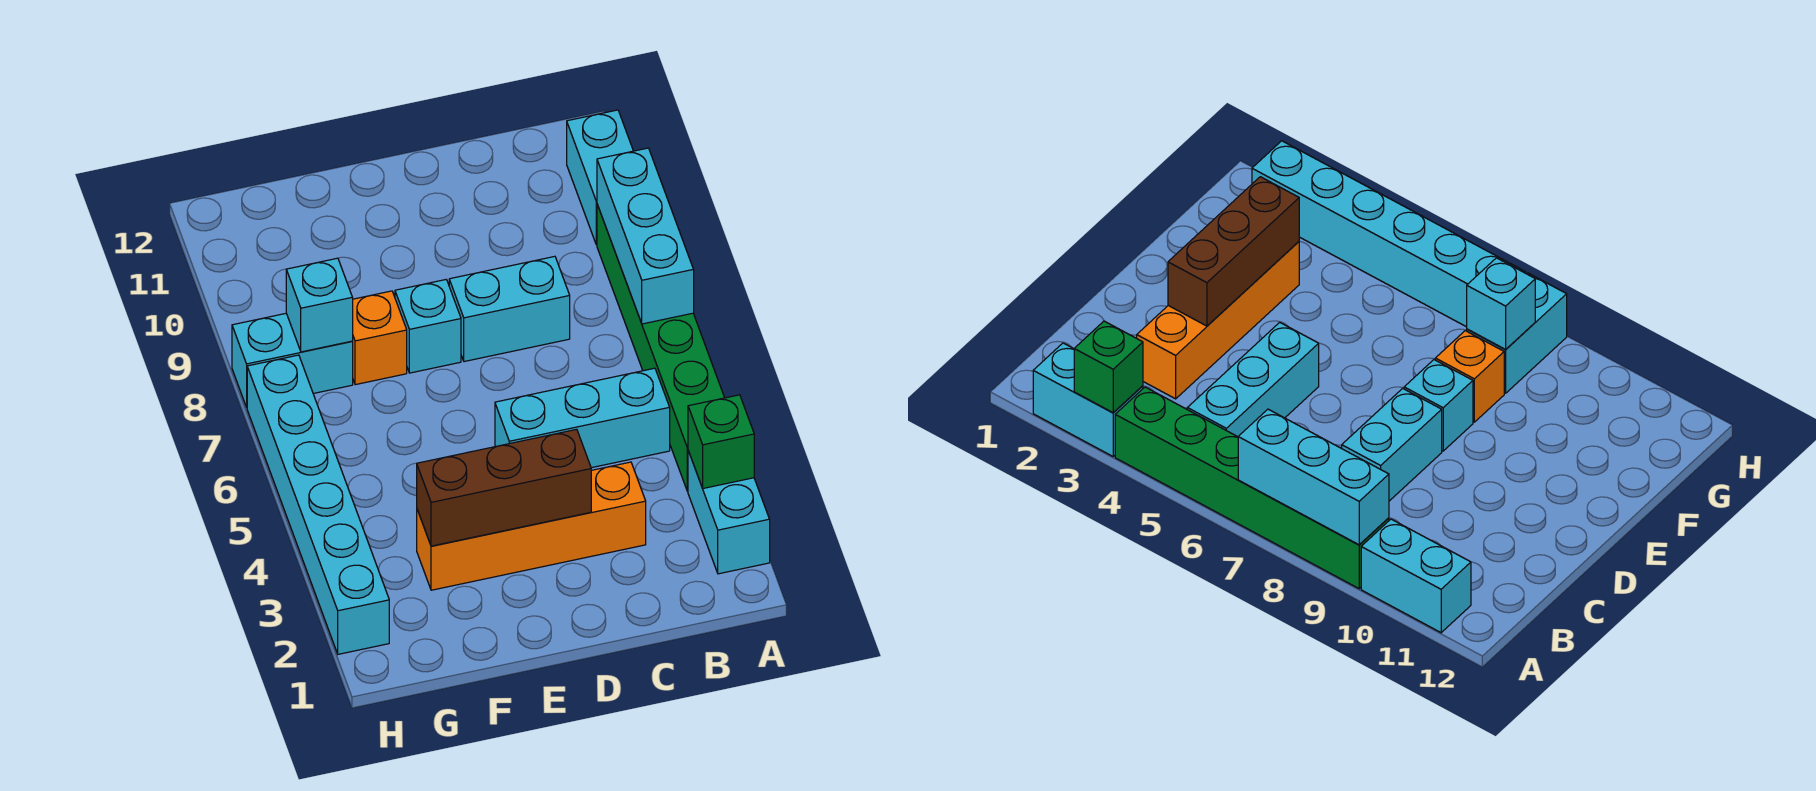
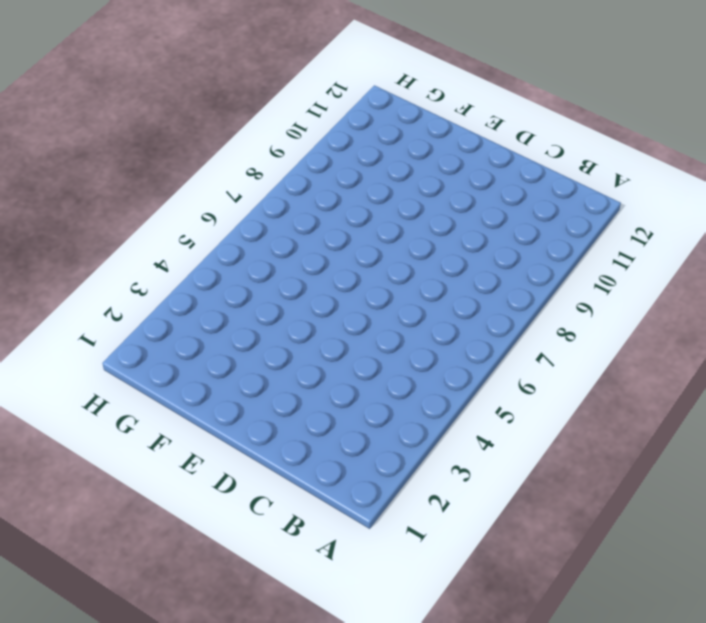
none -> cyan 1x2 brick [688,451,770,574]
none -> green 1x6 brick [597,204,725,491]
none -> cyan 1x2 brick [567,110,633,245]

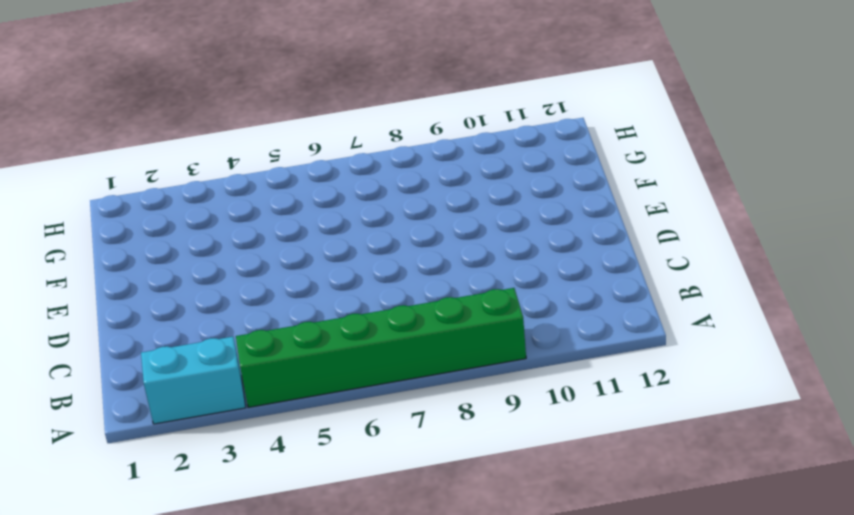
none -> cyan 1x2 brick [567,110,633,245]
none -> cyan 1x3 brick [495,368,670,468]
none -> orange 1x4 brick [417,462,646,590]

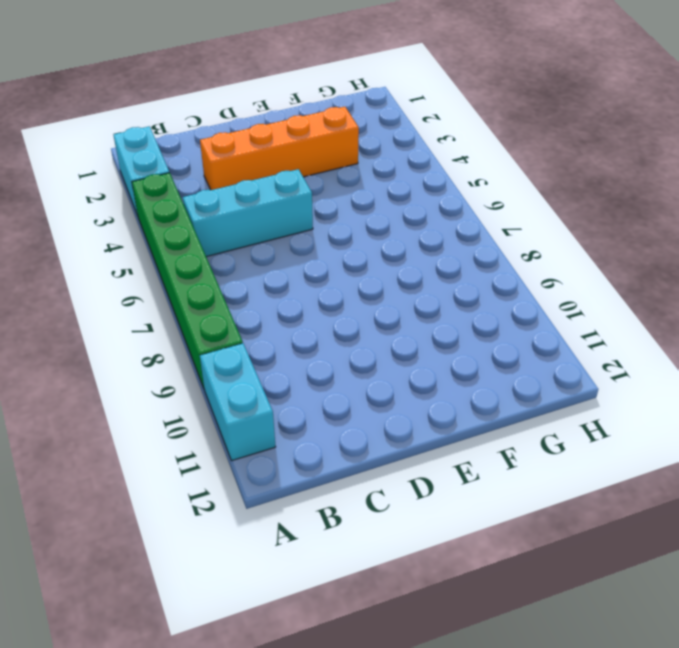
none -> cyan 1x2 brick [449,256,570,362]
none -> cyan 1x1 brick [395,280,461,373]
none -> orange 1x1 brick [352,291,407,385]

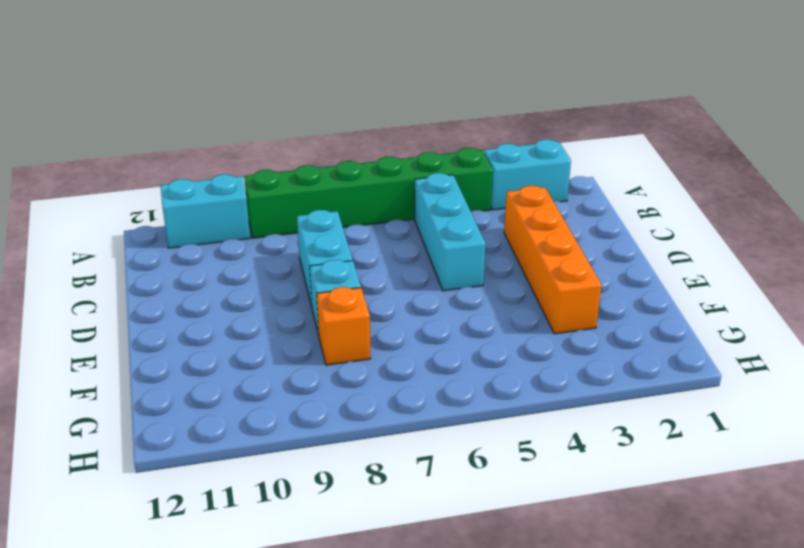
none -> cyan 1x2 brick [232,313,353,407]
none -> cyan 1x6 brick [247,355,389,654]
none -> green 1x1 brick [688,395,754,488]

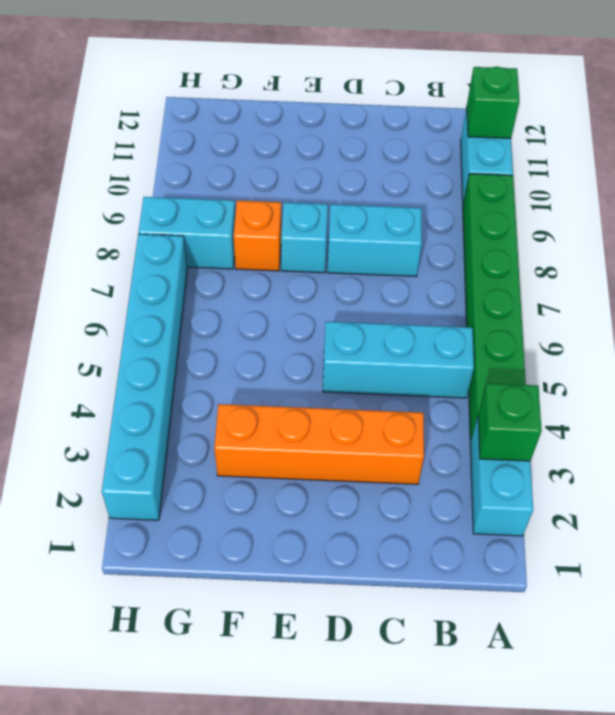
green 1x1 brick [467,67,519,138] -> none
none -> cyan 1x3 brick [597,148,694,324]
none -> brown 1x3 brick [417,429,591,546]
none -> cyan 1x1 brick [286,258,353,352]

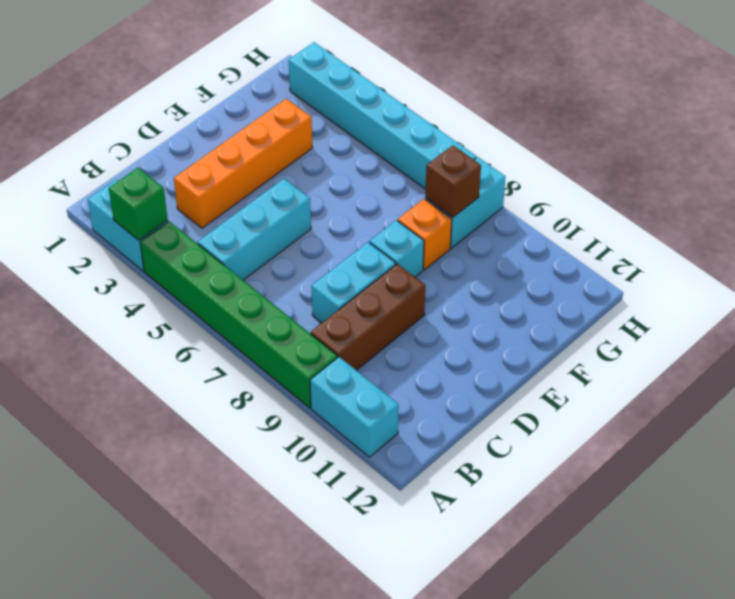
brown 1x3 brick [311,264,425,370] -> brown 1x3 brick moved to [417,429,591,546]
brown 1x1 brick [425,145,481,217] -> cyan 1x1 brick [286,258,353,352]
none -> cyan 1x3 brick [597,148,694,324]

